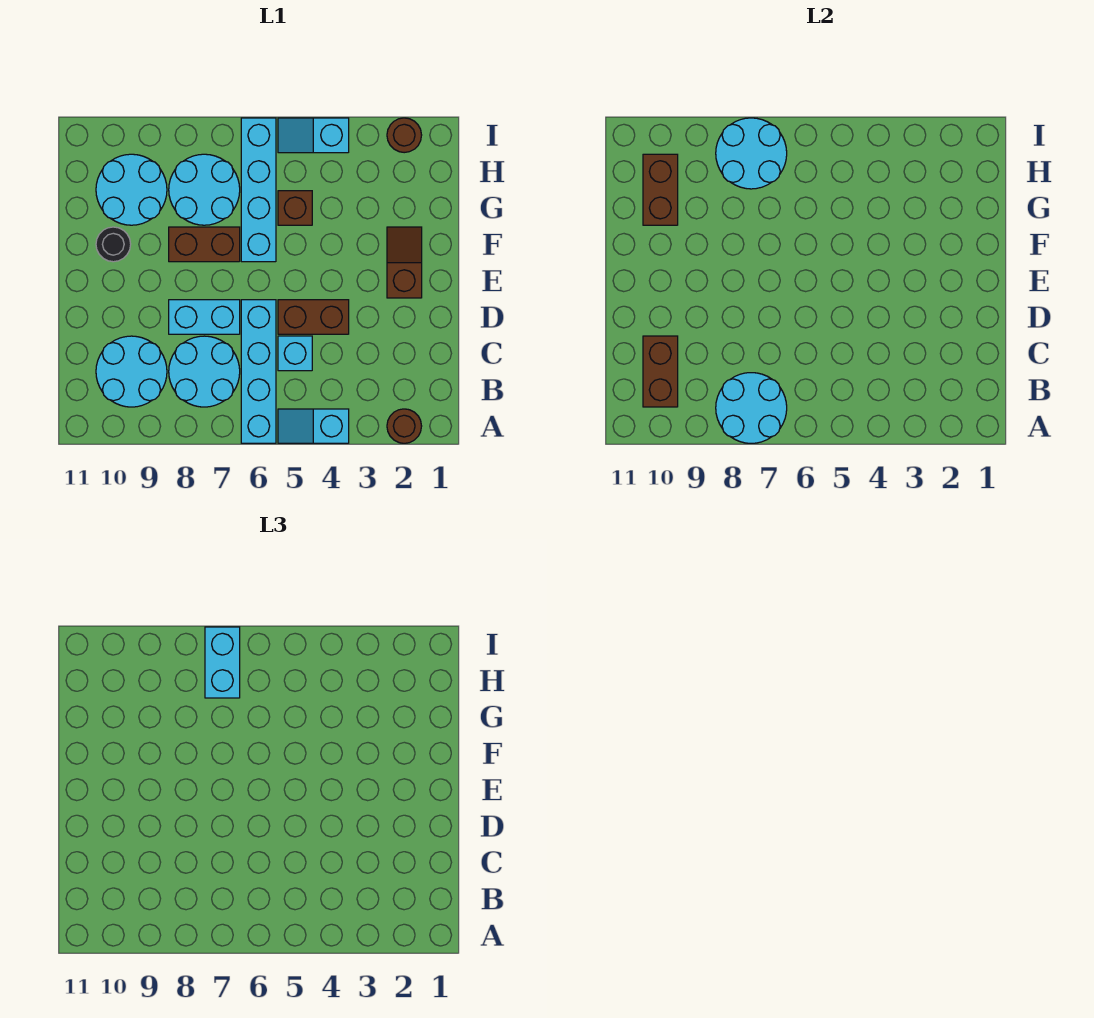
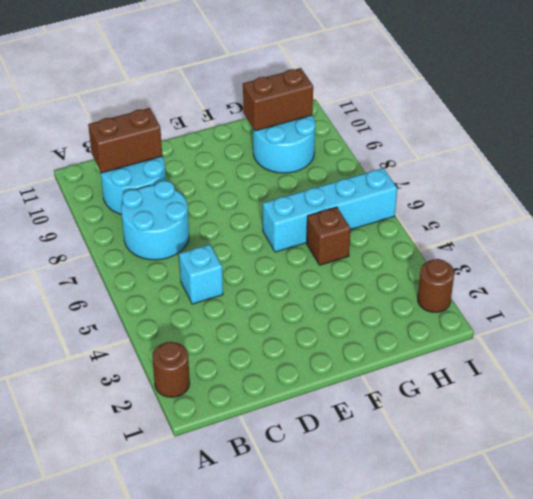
none -> cyan 1x2 slope [278,409,349,443]
none -> cyan 1x4 brick [241,300,276,443]
none -> brown 1x2 brick [278,300,349,334]

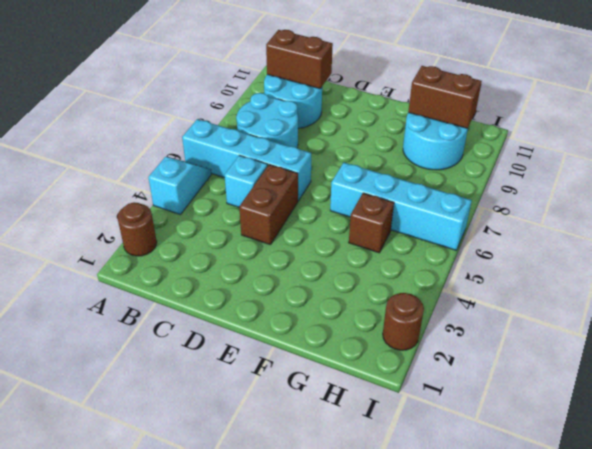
none -> cyan 1x2 brick [169,300,240,334]
none -> brown 1x2 slope [387,227,422,298]
none -> brown 1x2 brick [169,227,240,262]

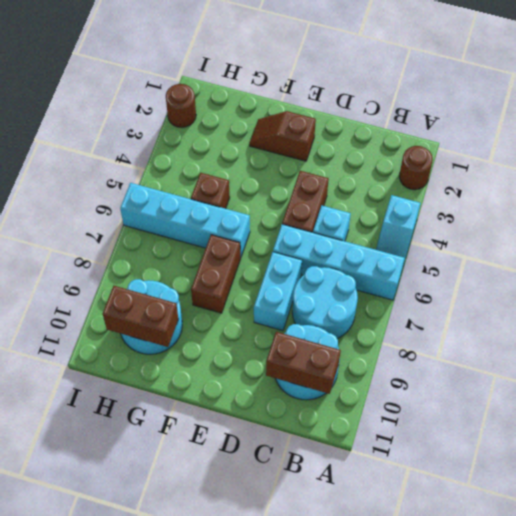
none -> black 1x1 round brick [96,227,131,262]
none -> cyan 2x2 round brick [169,154,240,225]
none -> cyan 1x2 slope [278,118,349,153]

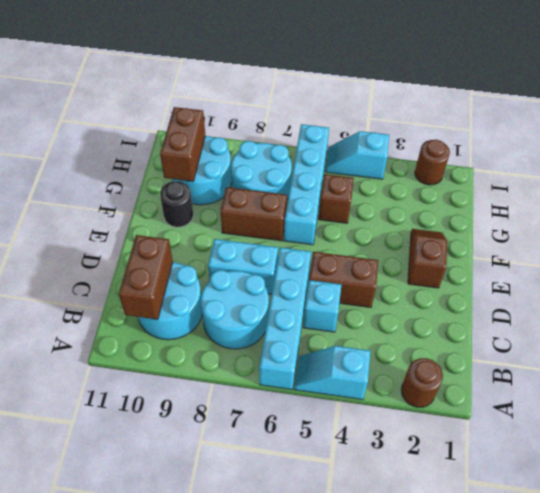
none -> cyan 2x2 round brick [716,373,787,443]
none -> cyan 2x2 round brick [716,118,787,189]
none -> cyan 1x2 brick [205,627,240,698]

